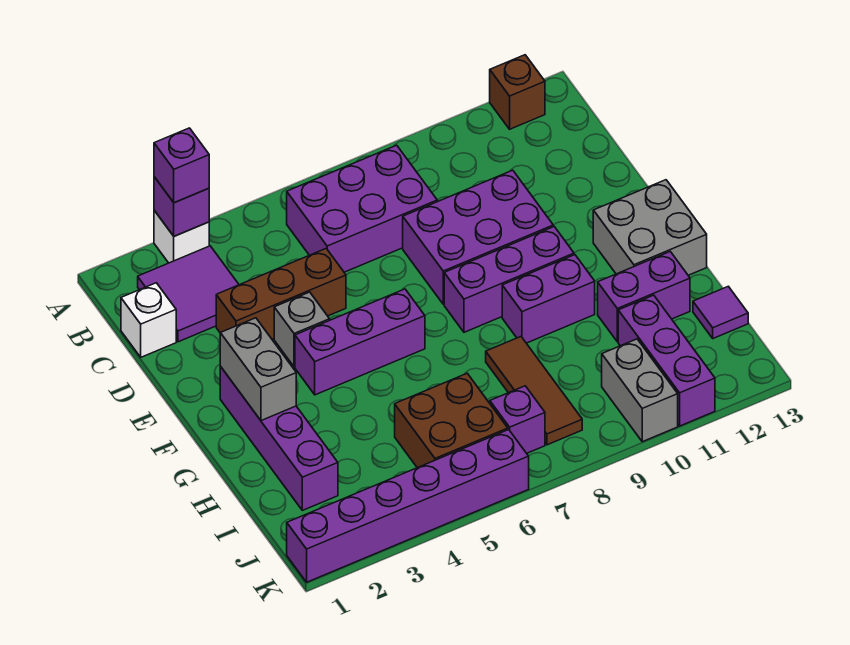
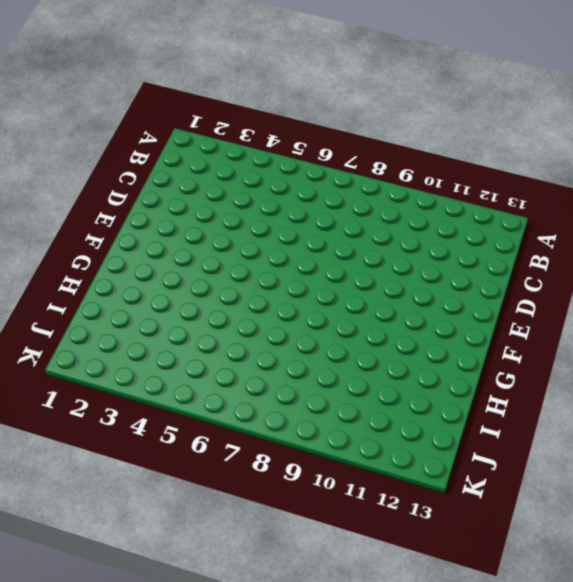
none -> white 1x1 brick [154,210,209,263]
none -> brown 1x1 brick [490,55,545,129]
none -> purple 2x2 tile [138,246,239,342]

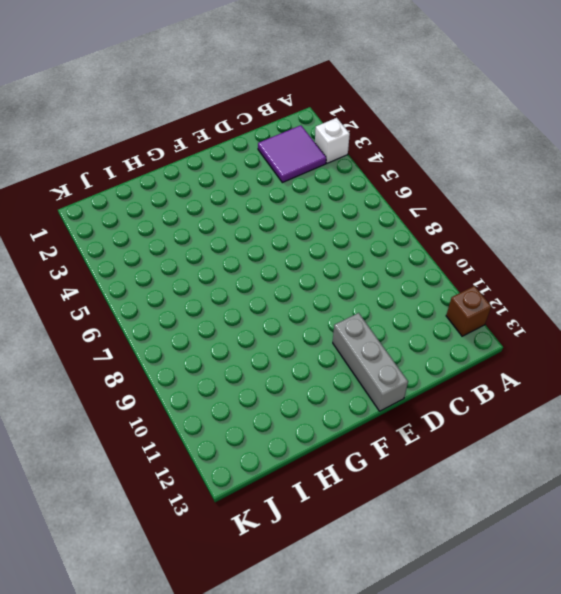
grey 1x3 brick [333,313,408,411] -> none
none -> purple 2x3 brick [287,145,437,272]
none -> white 1x1 brick [121,283,176,357]
none -> brown 1x3 brick [216,249,346,339]

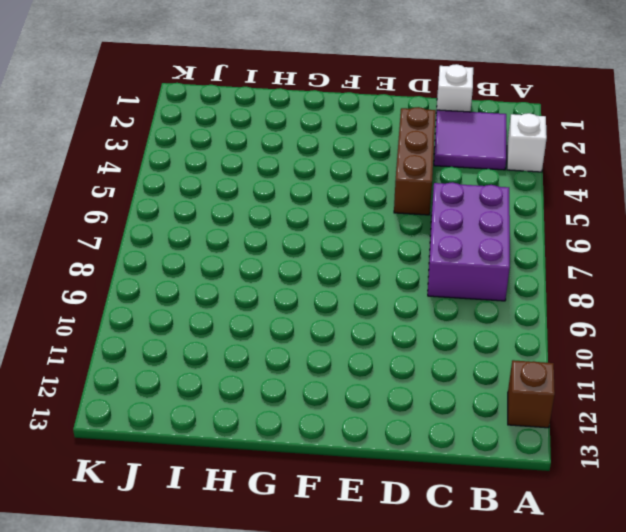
none -> purple 2x3 brick [403,170,553,304]
none -> grey 1x1 brick [274,292,330,367]
none -> purple 1x4 brick [220,367,338,510]

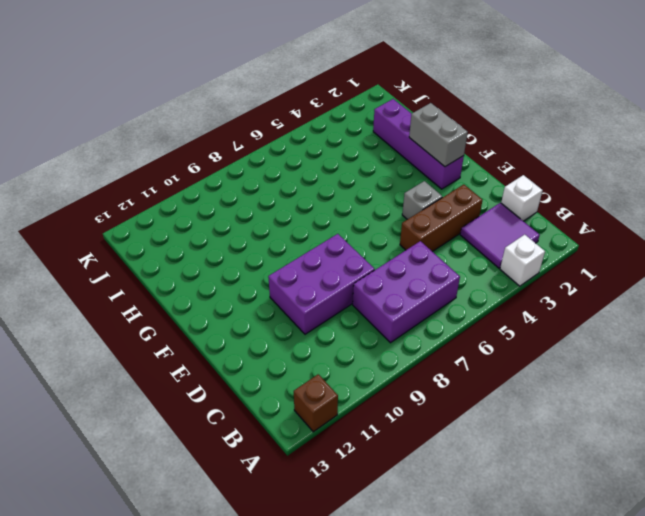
none -> purple 1x3 brick [295,289,425,395]
none -> purple 1x3 brick [444,227,574,332]
none -> grey 2x2 brick [593,180,707,275]

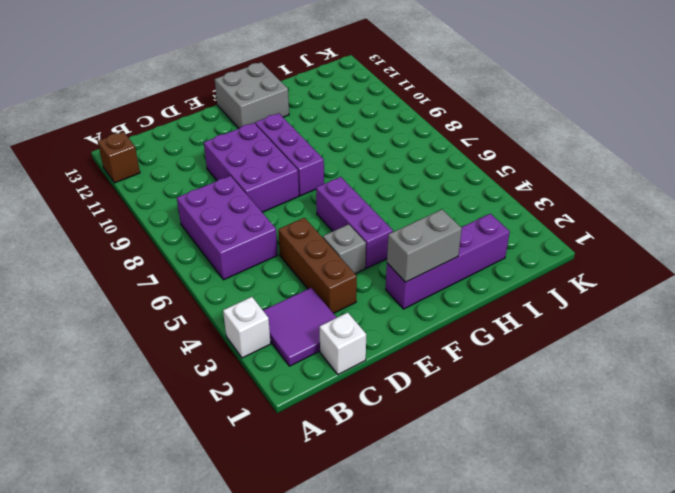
none -> purple 1x2 brick [502,255,595,343]
none -> brown 1x3 tile [486,337,582,445]
none -> purple 1x2 brick [598,252,690,342]

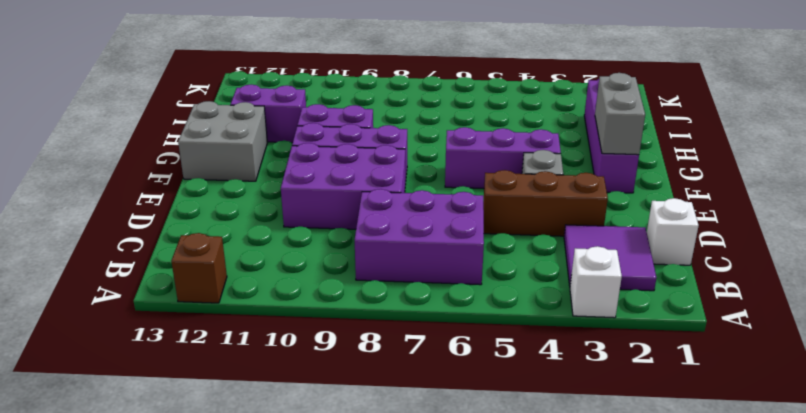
none -> brown 1x3 tile [486,337,582,445]
none -> brown 2x2 brick [395,374,508,468]
none -> purple 1x3 brick [618,295,715,426]

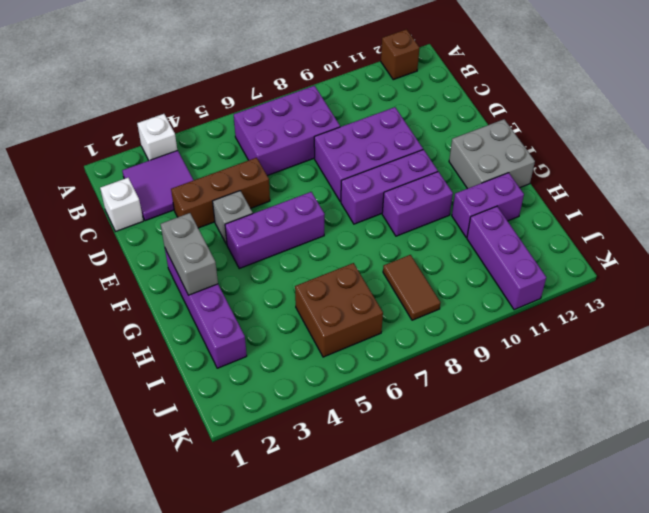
brown 1x2 tile [383,255,440,320] -> brown 1x3 tile [486,337,582,445]
none -> purple 1x1 tile [693,286,748,338]
none -> purple 1x1 brick [490,386,545,453]
none -> grey 1x2 brick [602,339,678,442]

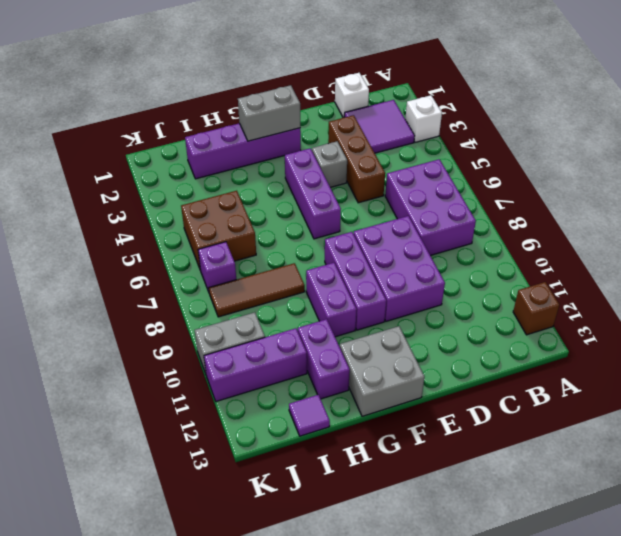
none -> purple 1x6 brick [287,430,529,582]
none -> purple 1x1 brick [154,177,209,236]
none -> purple 1x1 brick [154,128,209,203]

